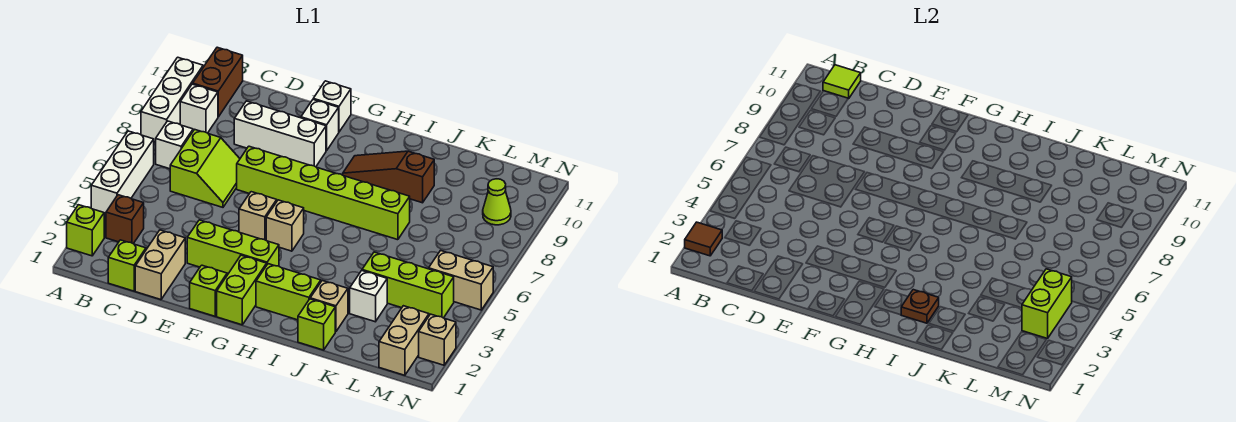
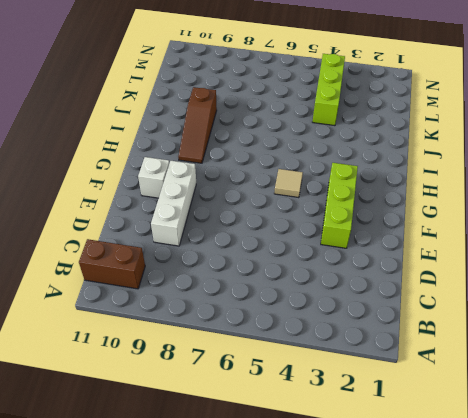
tan 1x1 tile [274,169,303,198] -> tan 1x1 brick [266,200,304,251]
none -> lime 1x1 brick [67,205,104,256]
none -> white 1x3 brick [91,131,154,216]
none -> white 1x3 brick [141,57,203,142]
none -> brown 1x1 brick [106,195,144,244]

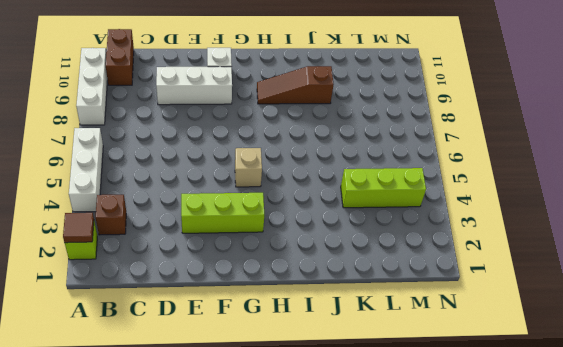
none -> white 1x1 brick [156,121,193,169]
none -> white 1x1 brick [180,84,218,133]
none -> lime 1x1 brick [108,240,146,291]
none -> lime 2x2 slope [170,129,240,207]

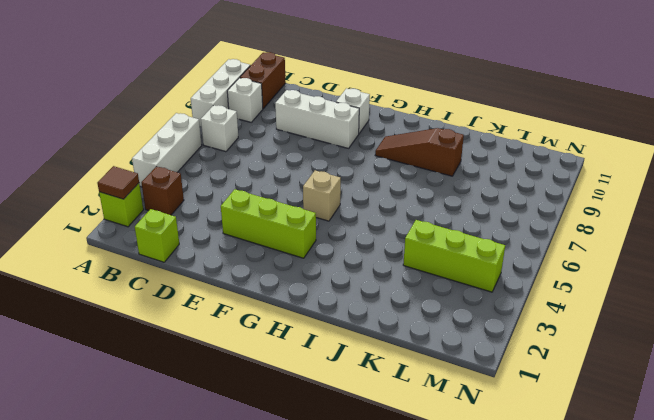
none -> lime 2x2 slope [170,129,240,207]
none -> tan 1x2 brick [135,230,185,300]
none -> lime 1x6 brick [237,146,410,240]
none -> lime 1x1 brick [190,265,227,316]

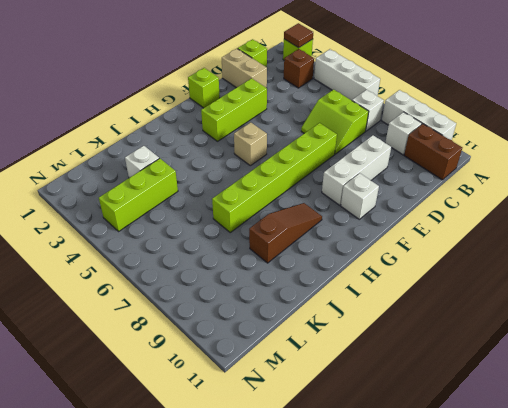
none -> tan 1x1 brick [239,192,277,240]
none -> white 1x1 brick [313,81,351,132]
none -> lime 1x2 brick [217,255,267,325]
none -> lime 1x2 brick [256,264,321,320]

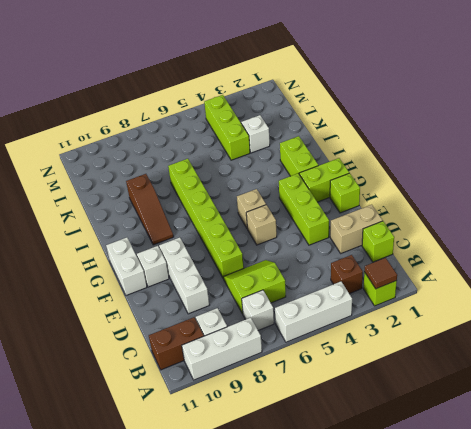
white 1x2 brick [106,237,147,295] -> white 1x1 brick [313,81,351,132]
none -> lime 1x1 brick [298,299,335,350]
none -> tan 1x1 brick [310,281,348,332]
none -> tan 1x2 brick [379,306,429,375]
none -> tan 1x2 brick [429,251,493,310]

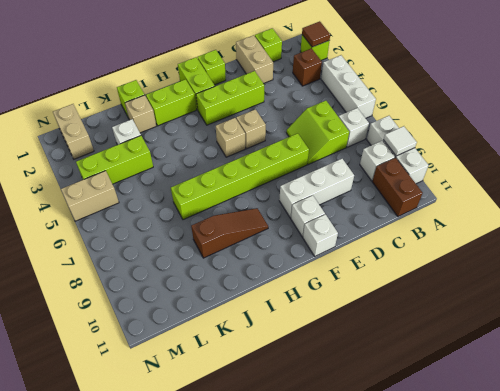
white 1x1 tile [384,126,417,156] -> none
none -> lime 1x1 cone [483,179,511,225]
none -> tan 1x1 brick [419,314,456,365]
none -> lime 1x1 tile [823,65,861,99]
none -> brown 1x1 plate [901,290,939,323]

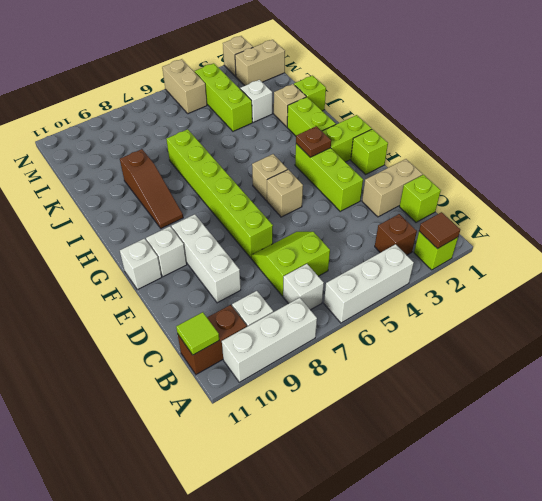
brown 1x1 plate [296,126,331,157] -> brown 1x1 plate moved to [901,290,939,323]
none -> lime 1x1 cone [483,179,511,225]
none -> lime 1x2 brick [1022,269,1072,339]

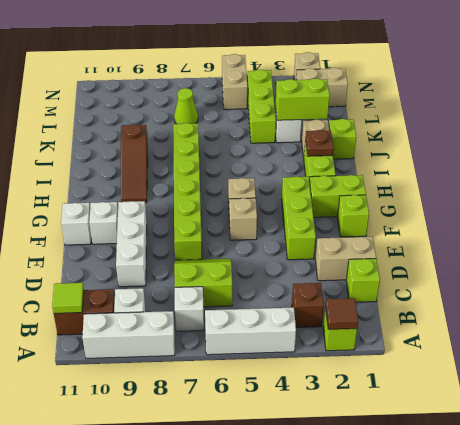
lime 1x2 brick [276,78,330,120] -> lime 1x2 brick moved to [1022,269,1072,339]
lime 1x1 cone [174,88,198,124] -> lime 1x1 cone moved to [483,179,511,225]

